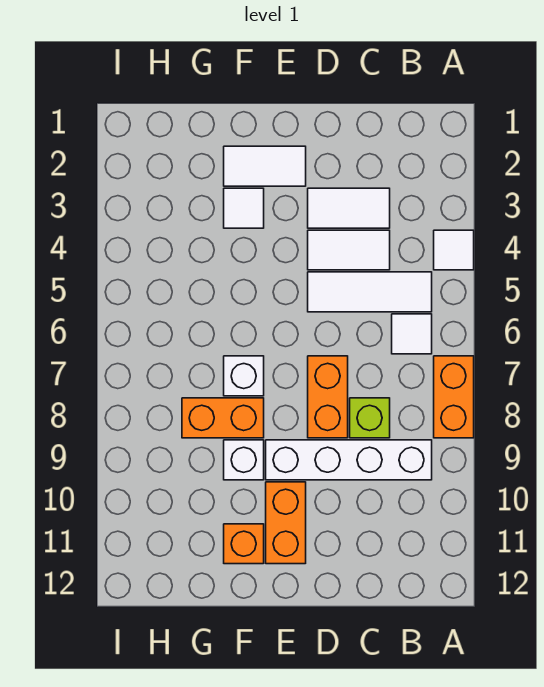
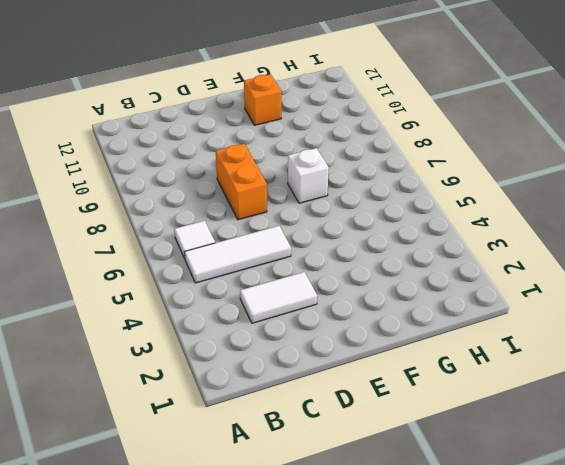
none -> white 1x1 tile [434,230,474,270]
none -> orange 1x2 brick [434,356,474,438]
none -> white 1x4 brick [266,440,432,480]

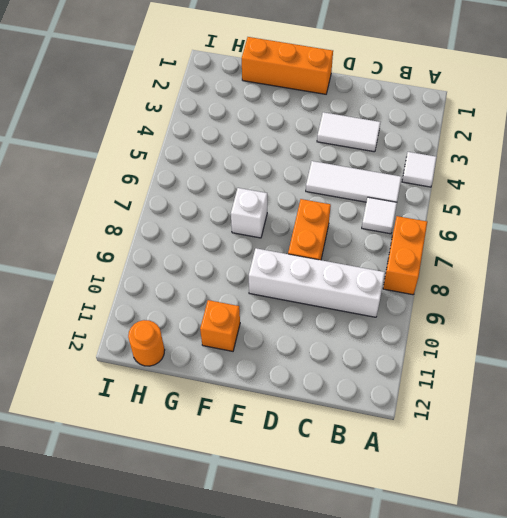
orange 1x3 brick [242,37,333,94] -> none
orange 1x1 round brick [128,320,165,366] -> none
none -> white 1x2 tile [308,230,390,270]
none -> lime 1x1 brick [350,398,390,438]
none -> white 1x2 tile [224,146,306,186]

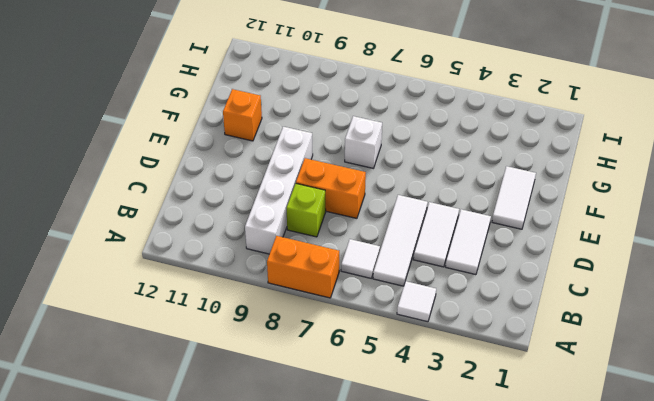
none -> orange 1x2 brick [266,482,306,564]
none -> white 1x1 tile [224,188,264,228]
none -> orange 1x2 brick [182,398,264,438]

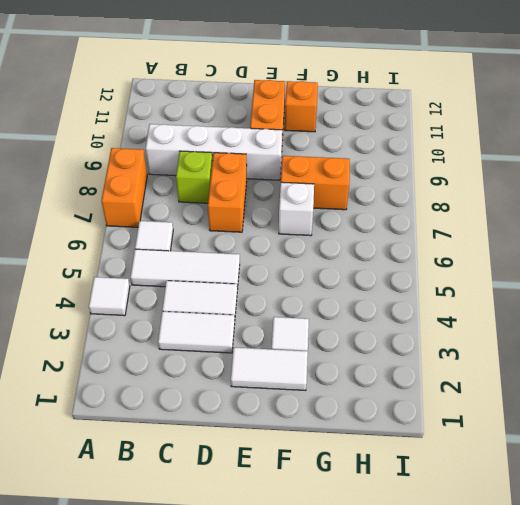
none -> white 1x1 brick [224,440,264,480]

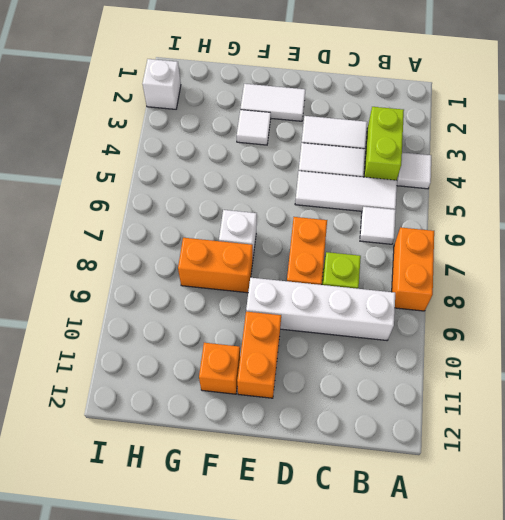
lime 1x2 brick [364,107,404,180] -> none
white 1x1 brick [142,59,181,109] -> white 1x1 brick moved to [224,440,264,480]

